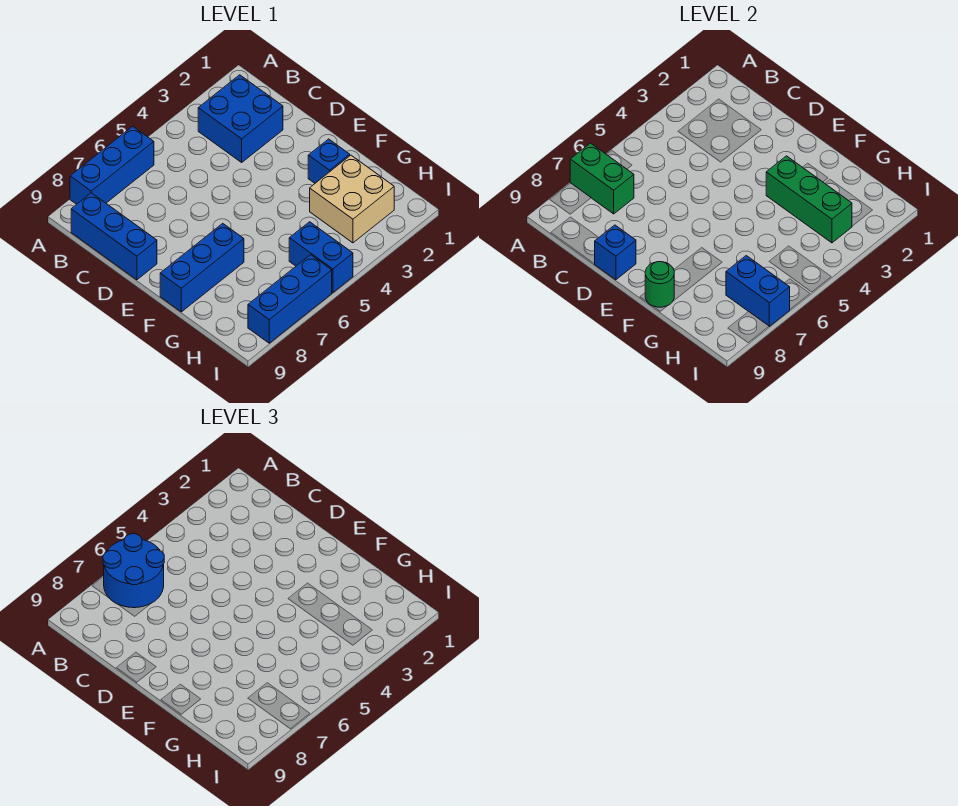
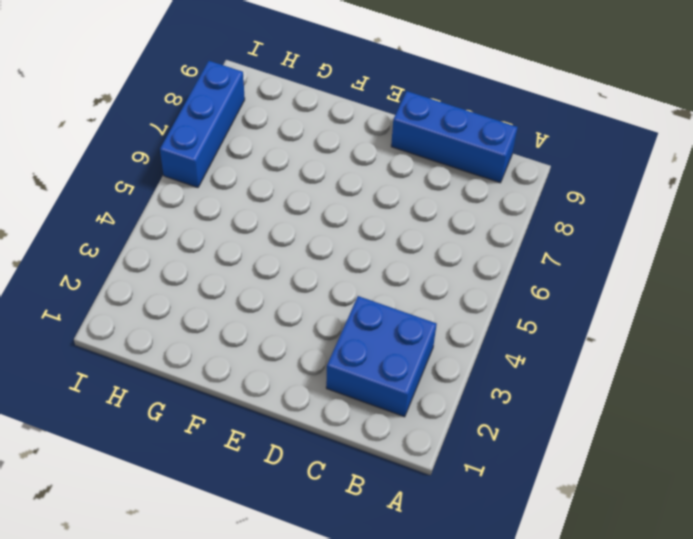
none -> blue 1x3 brick [70,126,154,204]
none -> blue 1x1 brick [308,139,350,183]
none -> blue 1x3 brick [160,223,244,312]

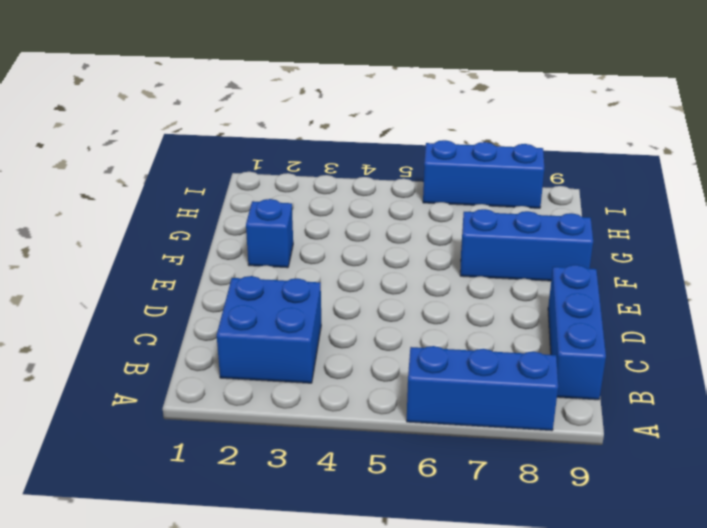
none -> tan 2x2 brick [310,155,394,243]
none -> blue 1x2 brick [289,222,353,293]
none -> green 1x2 brick [570,143,634,214]

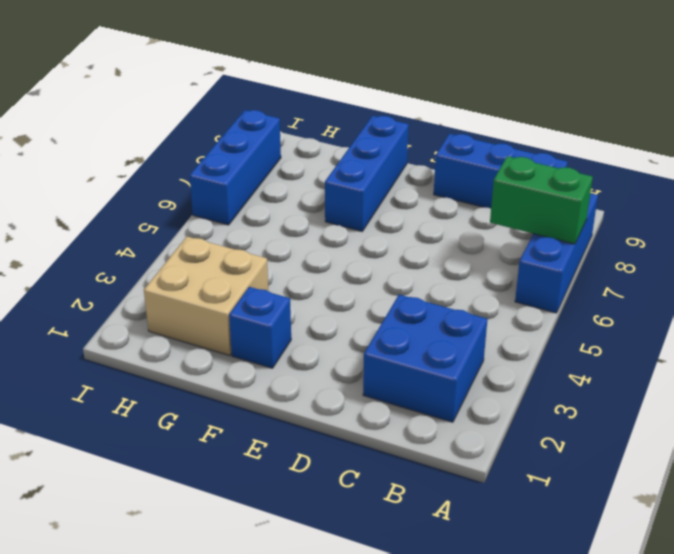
none -> blue 1x2 brick [289,222,353,293]
none -> blue 1x1 brick [595,225,636,280]
none -> green 1x3 brick [766,156,852,243]

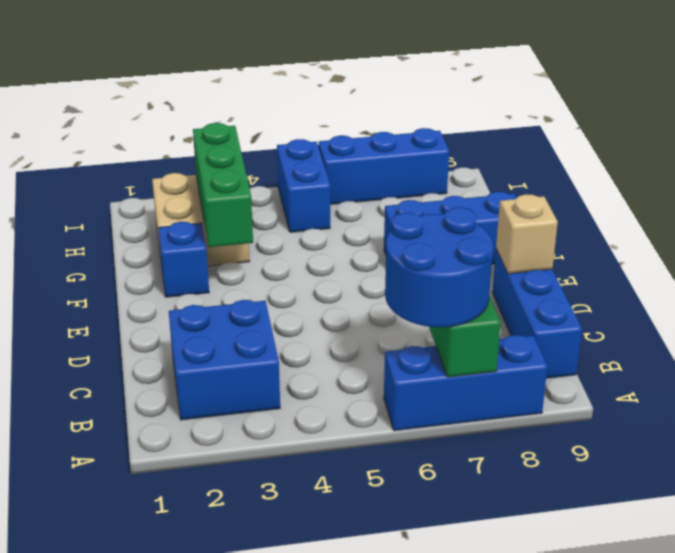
tan 1x1 brick [496,194,558,274] -> blue 1x1 brick [595,225,636,280]
none -> green 1x1 round brick [645,262,674,307]
none -> blue 1x2 brick [726,256,790,326]

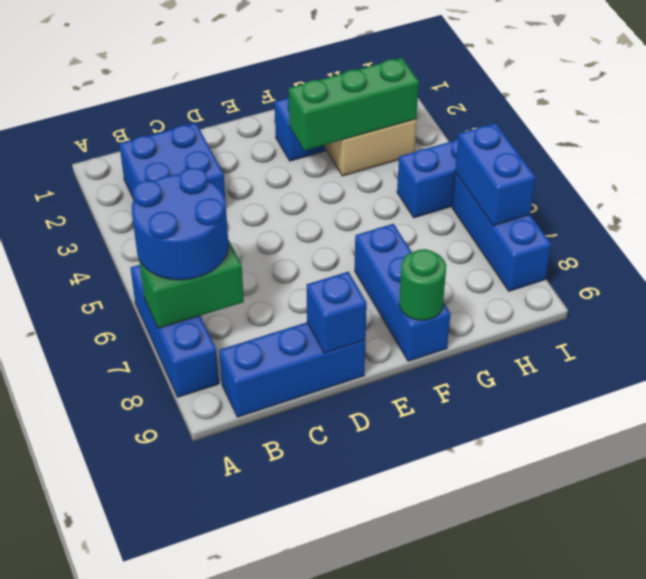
blue 1x2 brick [455,123,536,226] -> blue 1x2 brick turned to [726,256,790,326]

